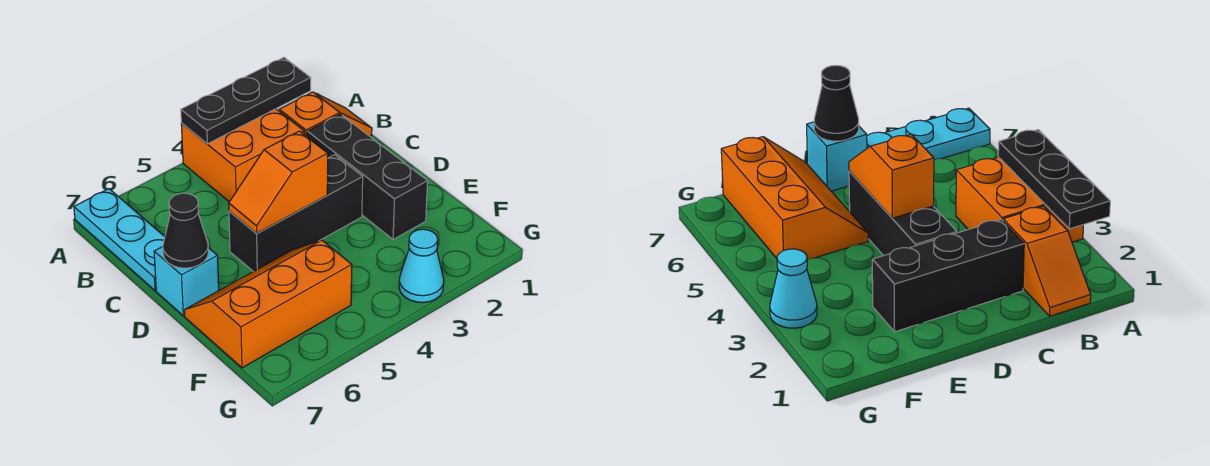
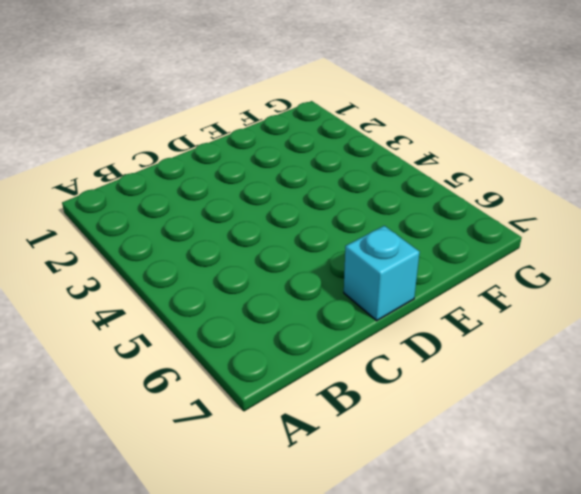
none -> orange 2x2 brick [181,109,304,202]
none -> cyan 1x3 plate [74,189,165,291]

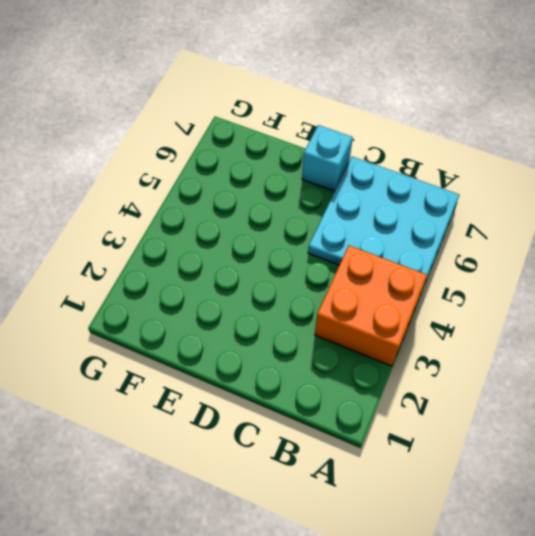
cyan 3x3 plate [308,157,459,281] -> cyan 1x3 plate [74,189,165,291]
none -> orange 1x2 slope [279,92,372,137]
none -> black 1x3 brick [307,114,428,239]

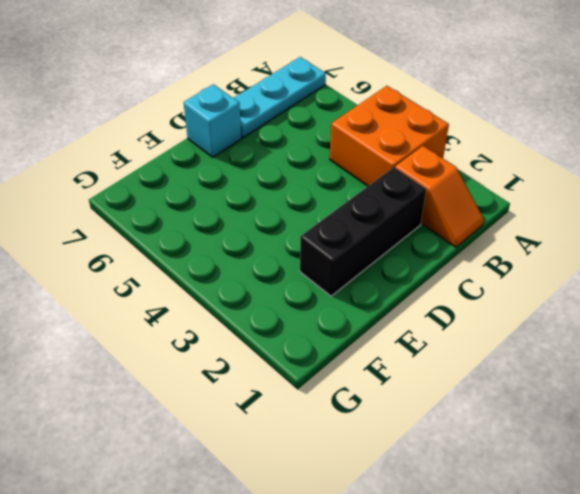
none -> black 1x3 brick [229,155,363,272]
none -> orange 2x3 slope [184,240,352,368]

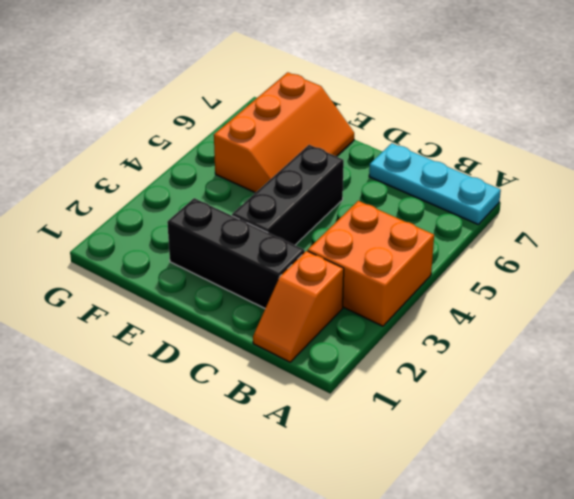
none -> cyan 1x1 brick [154,247,219,316]
none -> cyan 1x1 cone [399,229,444,303]

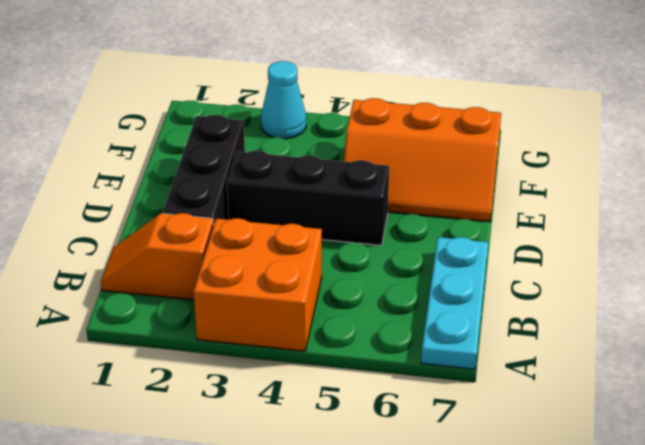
none -> cyan 1x1 brick [154,247,219,316]
none -> black 1x3 plate [181,58,311,144]

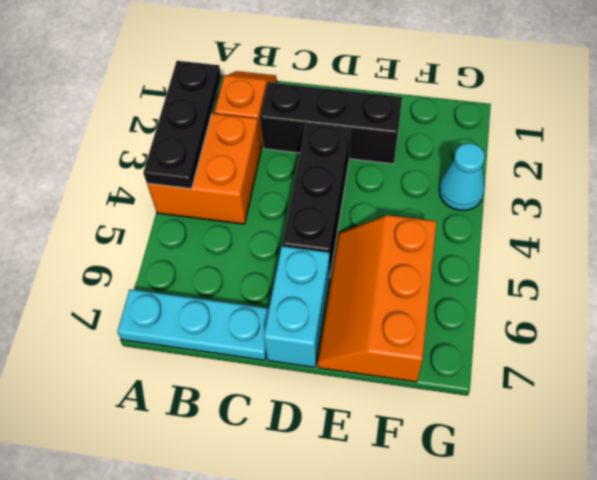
cyan 1x2 brick [264,246,330,367] -> cyan 1x1 brick [154,247,219,316]
none -> orange 1x2 slope [229,131,328,234]
none -> black 1x1 cone [163,193,208,268]

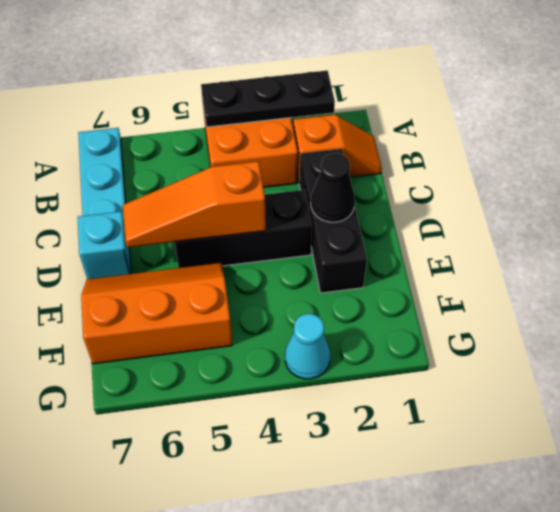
black 1x1 cone [311,153,355,222] -> black 1x1 cone moved to [163,193,208,268]
orange 1x3 slope [123,161,266,248] -> orange 1x2 slope [229,131,328,234]

